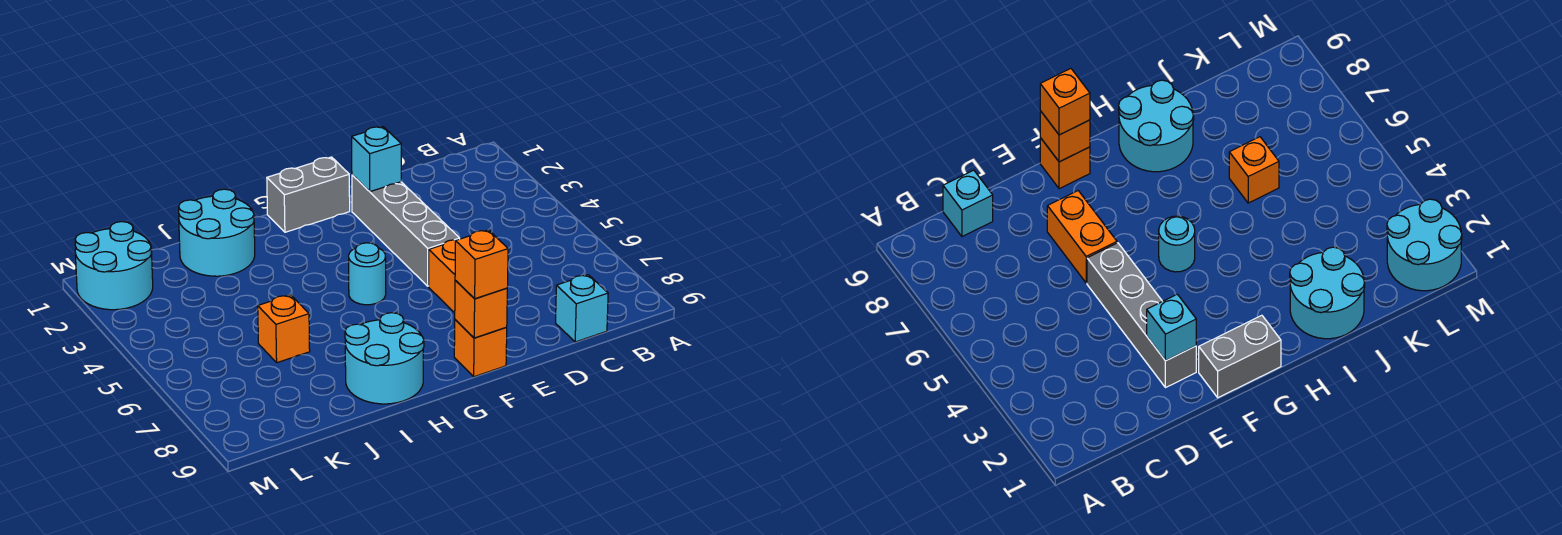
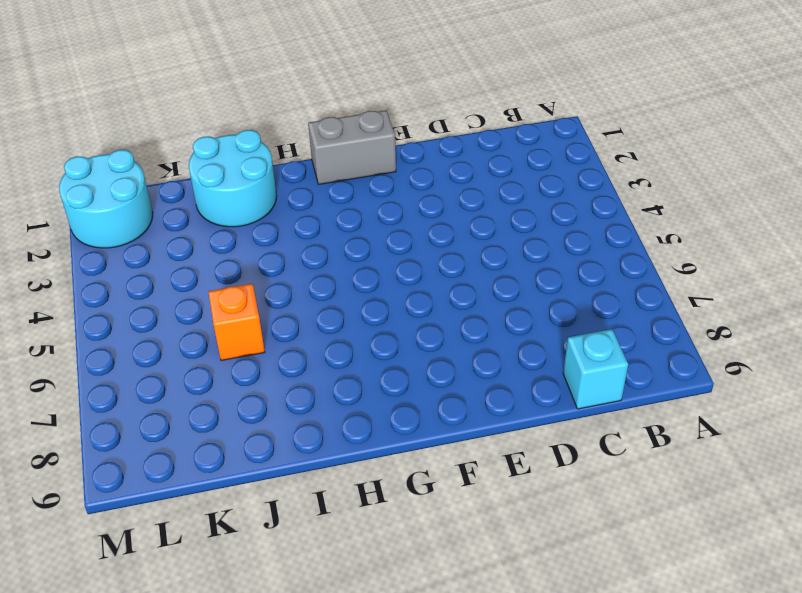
none -> grey 1x4 brick [352,175,460,286]
none -> orange 1x2 brick [429,240,456,313]
none -> orange 1x1 brick [454,320,507,377]

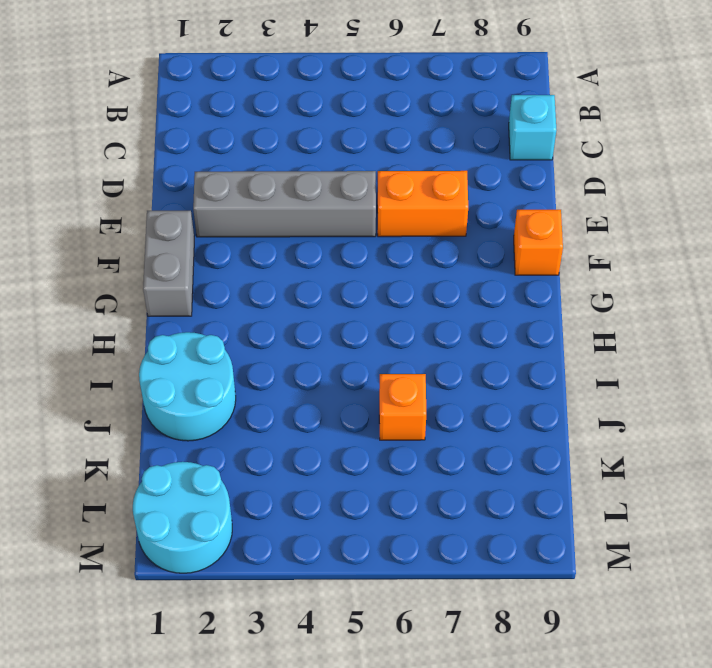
none -> cyan 1x1 round brick [349,243,386,305]
none -> cyan 2x2 round brick [345,313,424,404]
none -> cyan 1x1 brick [352,127,401,192]

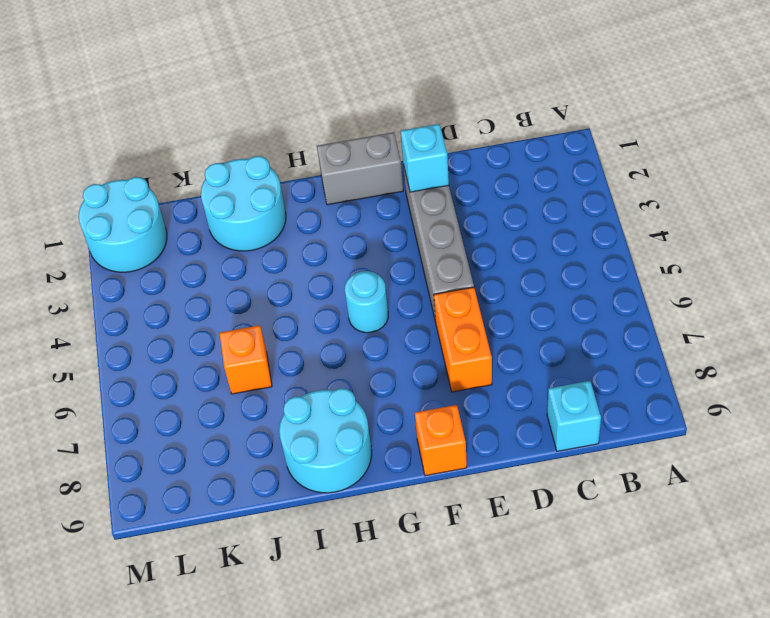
none -> orange 1x1 brick [455,281,507,338]
none -> orange 1x1 brick [455,230,508,299]

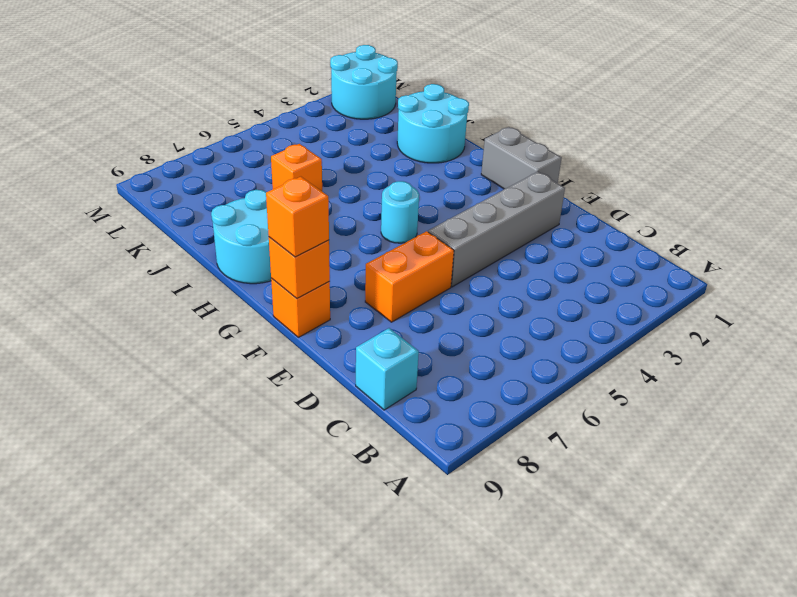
none -> cyan 1x1 brick [352,127,401,192]

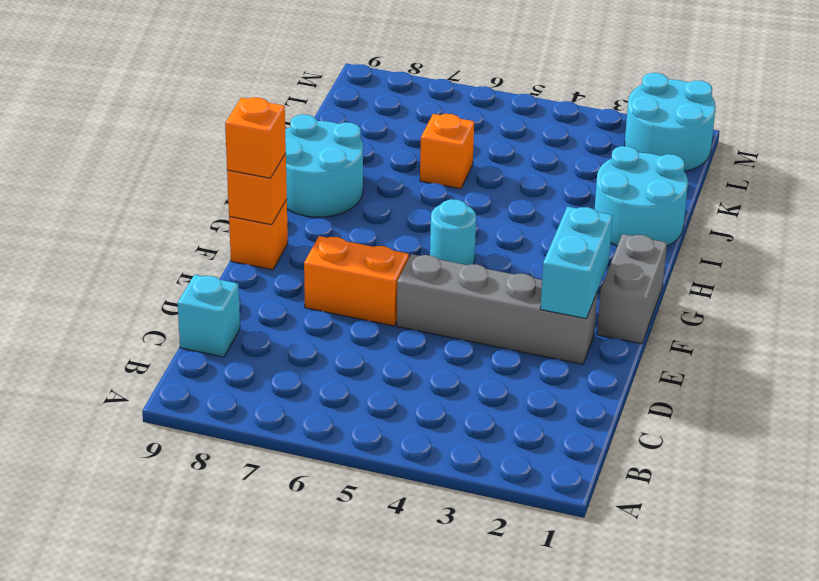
cyan 1x2 brick [540,207,613,319] -> cyan 1x1 brick [352,127,401,192]

